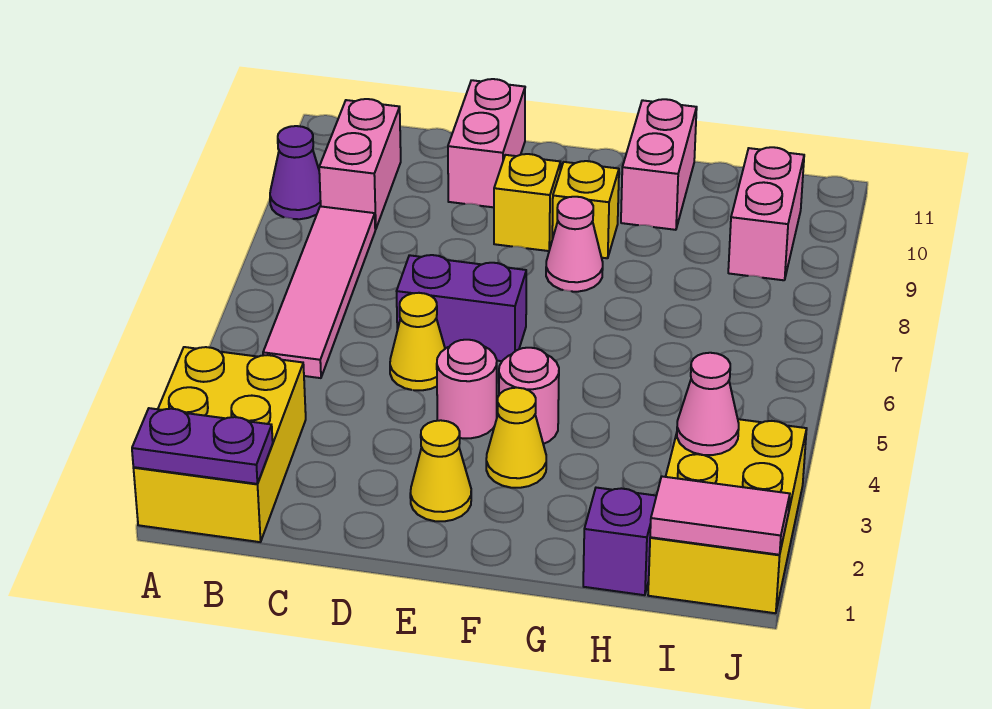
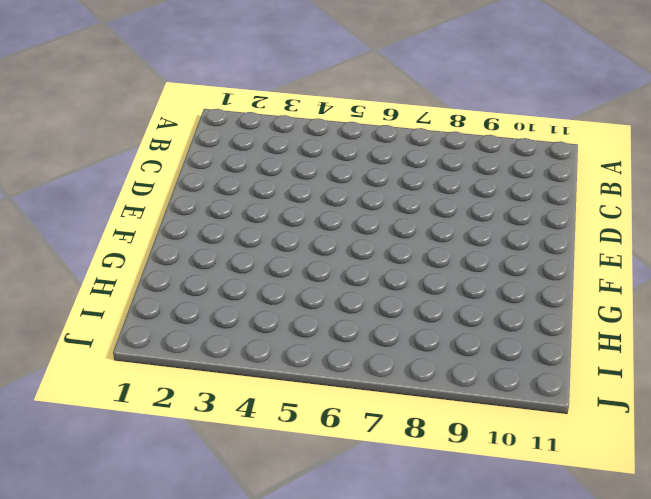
none -> yellow 2x3 brick [134,347,306,542]
none -> purple 1x1 cone [270,126,321,219]
none -> pink 1x4 tile [263,206,375,378]

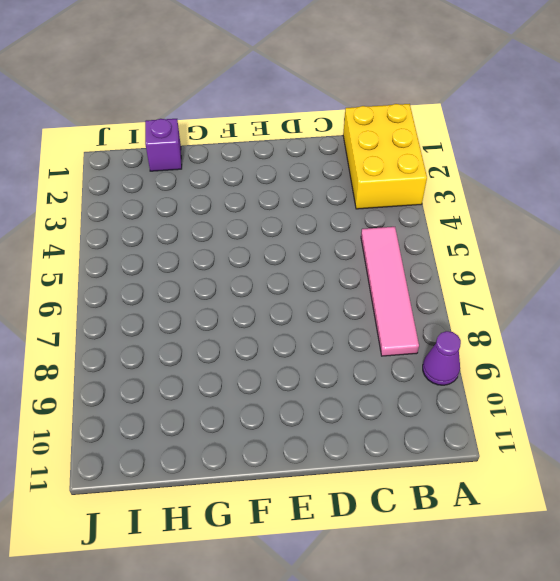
none -> pink 1x2 brick [319,99,401,229]
none -> yellow 1x1 cone [390,293,445,390]
none -> purple 1x2 brick [397,255,526,361]

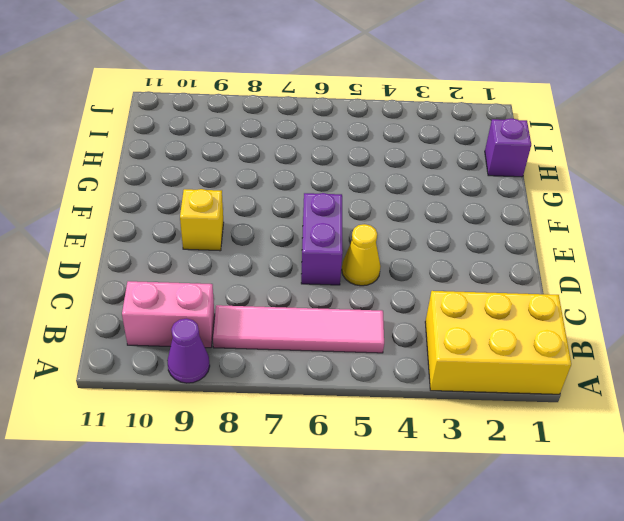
none -> pink 1x2 brick [448,79,525,207]
none -> yellow 1x1 cone [410,420,471,521]
none -> pink 1x1 round brick [437,340,497,438]

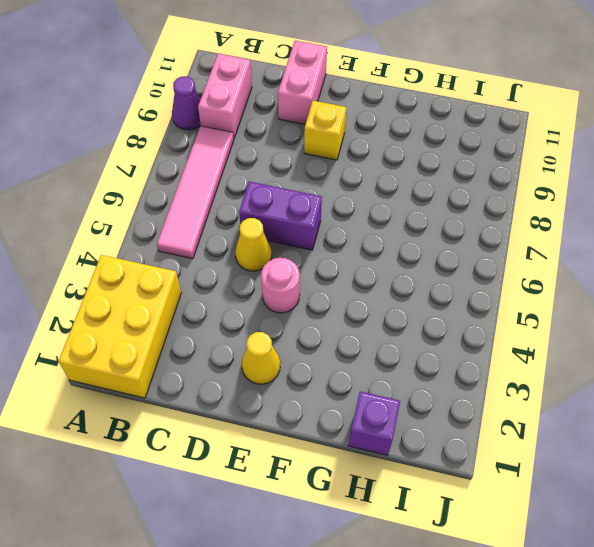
none -> yellow 1x1 cone [486,388,546,488]
none -> pink 1x1 round brick [499,348,559,444]
none -> pink 1x1 cone [546,197,603,292]

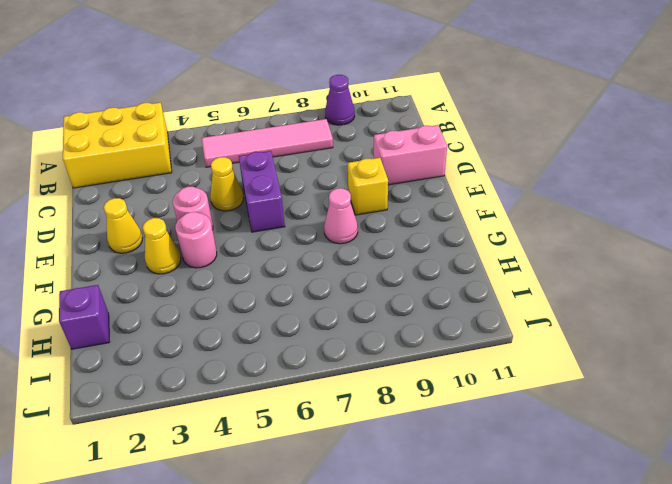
none -> pink 1x2 brick [319,99,401,229]
none -> yellow 1x1 brick [552,161,619,258]
none -> pink 1x2 brick [621,99,697,230]

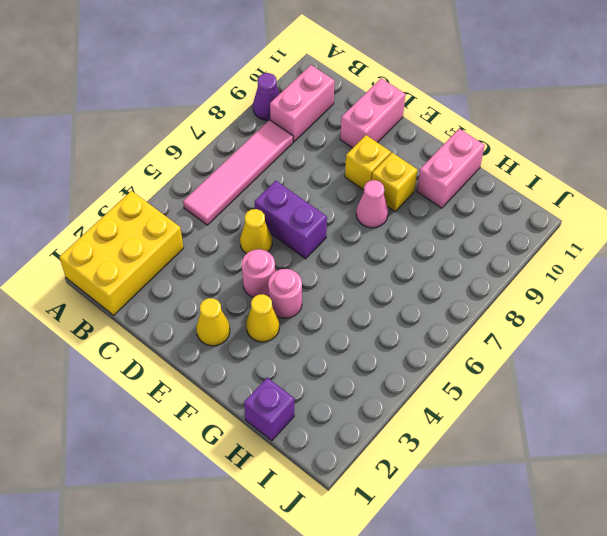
none -> yellow 2x3 brick [648,419,807,613]
none -> pink 1x2 brick [728,147,804,280]
none -> purple 1x2 plate [132,408,273,484]

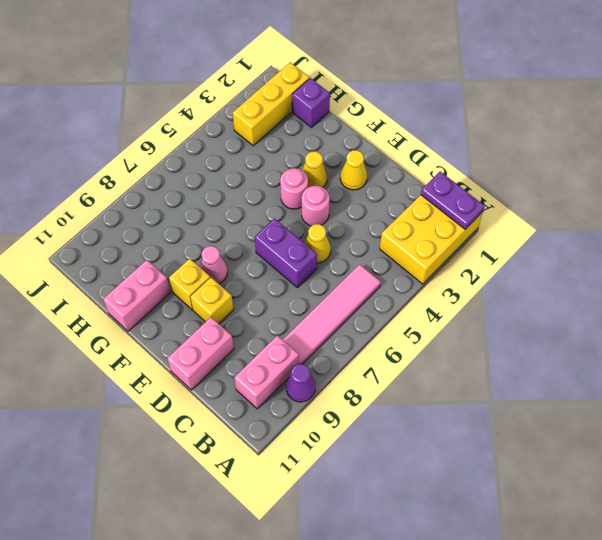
yellow 1x3 brick [233,62,310,146] -> yellow 2x3 brick [648,419,807,613]
none -> pink 1x2 brick [728,147,804,280]
none -> pink 1x2 tile [650,477,790,555]
none -> pink 1x1 cone [677,353,739,455]

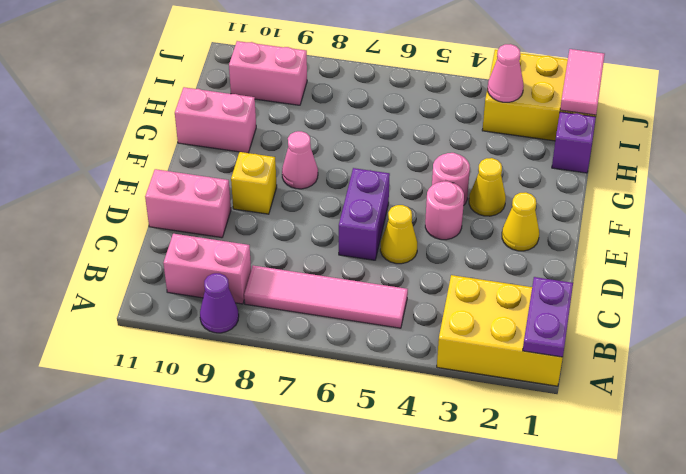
none -> yellow 1x1 brick [552,161,619,258]

